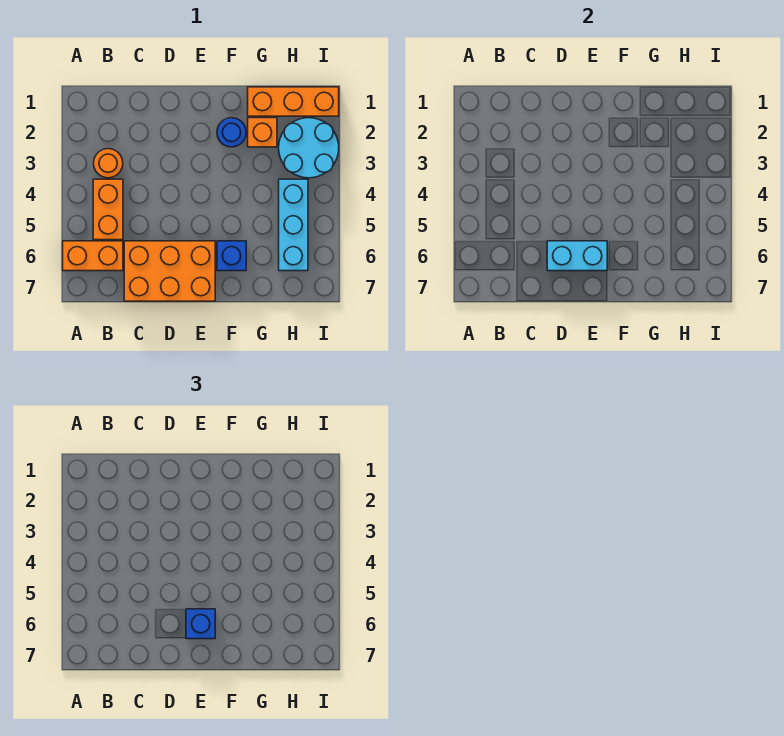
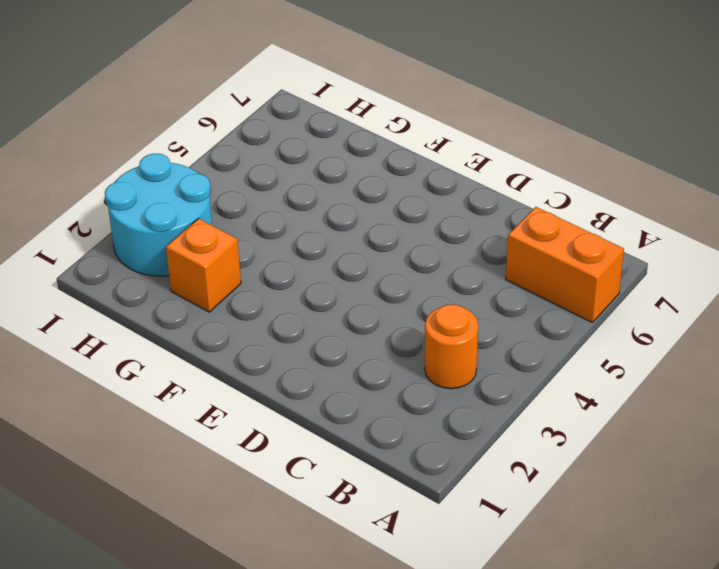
none -> orange 1x2 brick [93,179,123,240]
none -> orange 2x3 brick [124,241,215,301]
none -> blue 1x1 round brick [217,118,246,147]

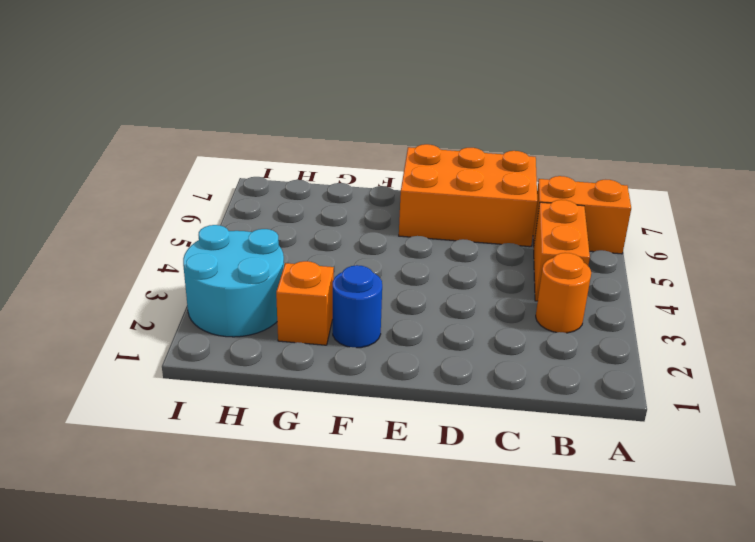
none -> blue 1x1 brick [217,241,246,271]
none -> orange 1x3 brick [248,87,339,116]
none -> cyan 1x3 brick [279,179,308,271]

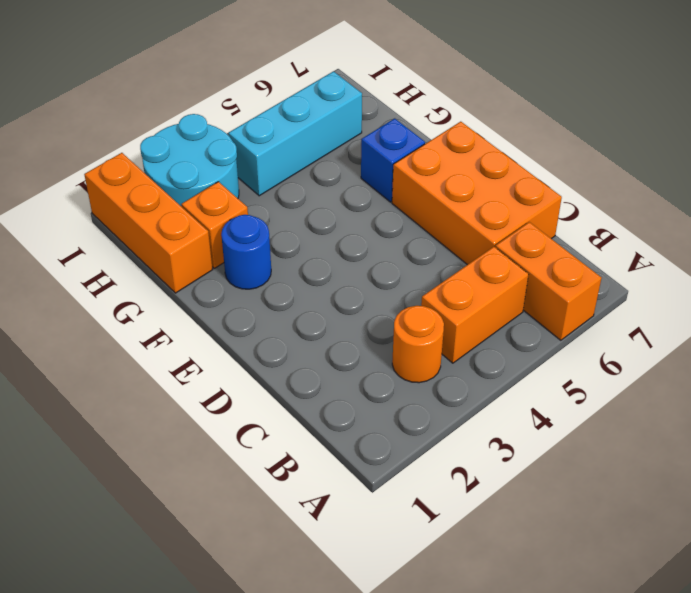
none -> cyan 1x2 brick [547,241,607,271]
none -> blue 1x1 brick [186,609,215,639]

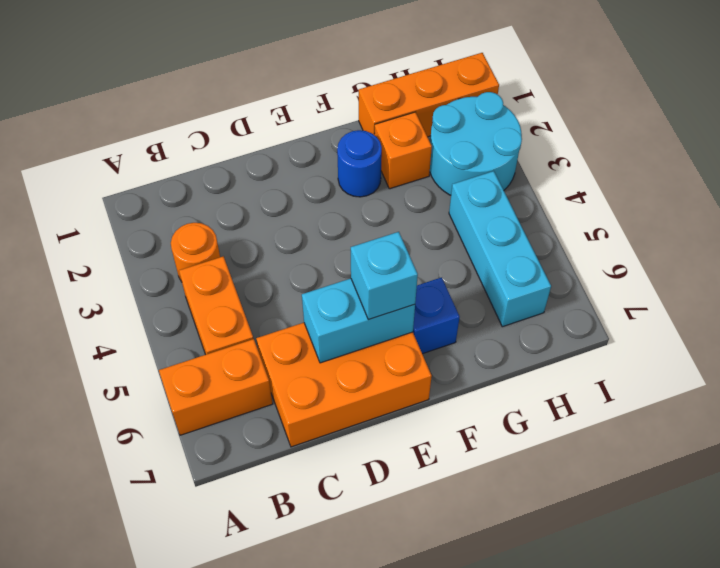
cyan 1x1 brick [351,232,418,320] -> blue 1x1 brick [186,609,215,639]

